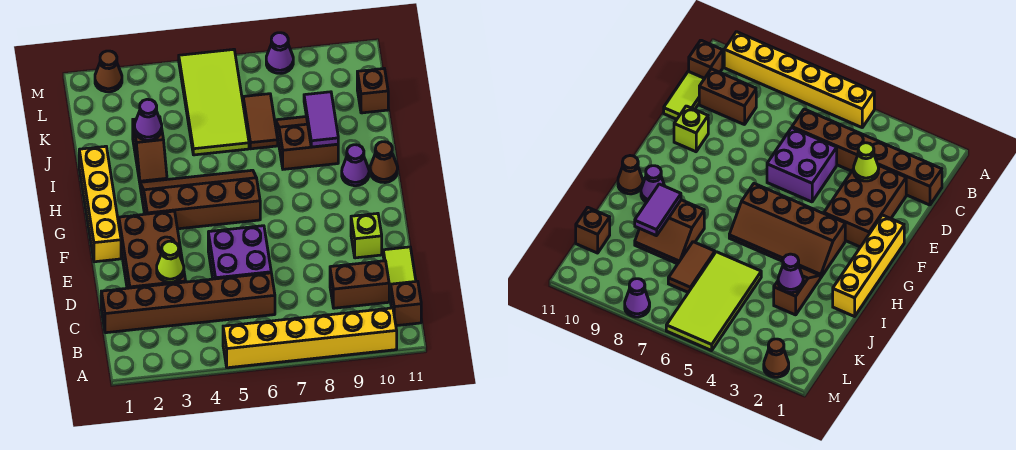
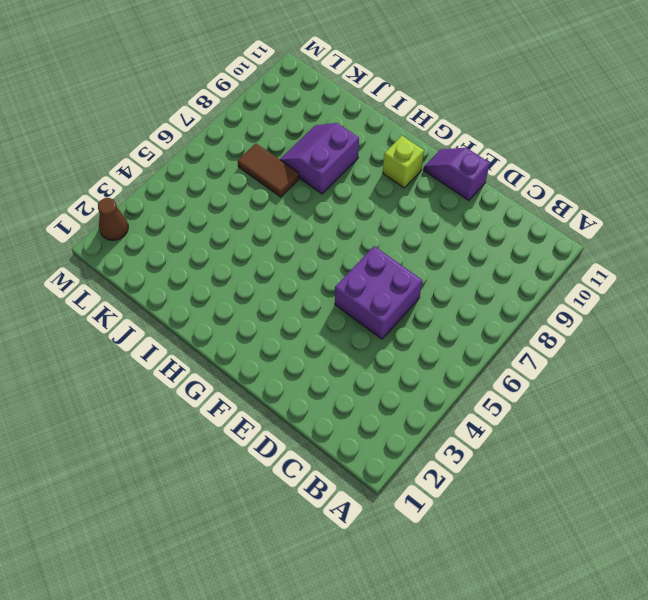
purple 1x2 slope [423,148,490,201] -> none
lime 1x1 brick [383,136,424,188] -> lime 1x1 brick moved to [351,213,382,258]
purple 2x2 slope [280,123,359,194] -> brown 2x2 slope [276,117,338,169]
none -> yellow 1x6 brick [223,308,397,368]
none -> brown 1x1 brick [391,281,421,326]
none -> brown 1x6 brick [101,273,275,333]

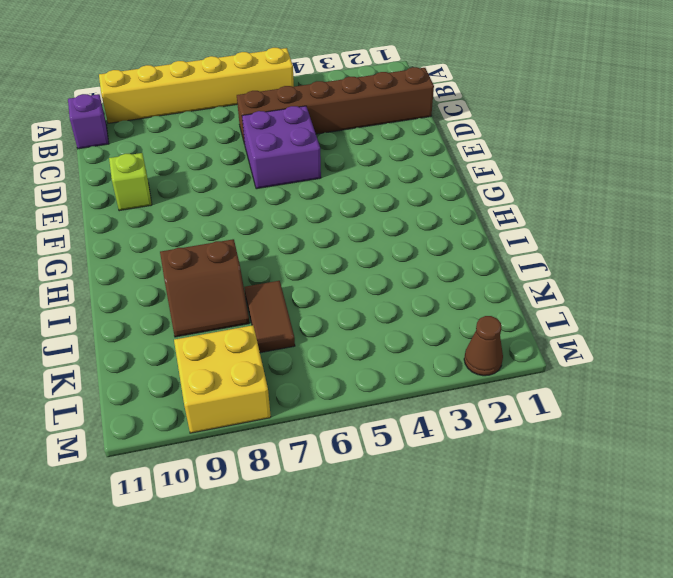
purple 1x1 brick [68,94,109,149] -> brown 1x1 brick [391,281,421,326]
yellow 2x2 brick [174,325,271,433] -> purple 1x1 cone [266,33,293,73]
none -> brown 1x2 brick [330,261,389,308]
none -> lime 1x2 tile [383,247,416,302]
none -> brown 2x3 brick [119,211,186,288]

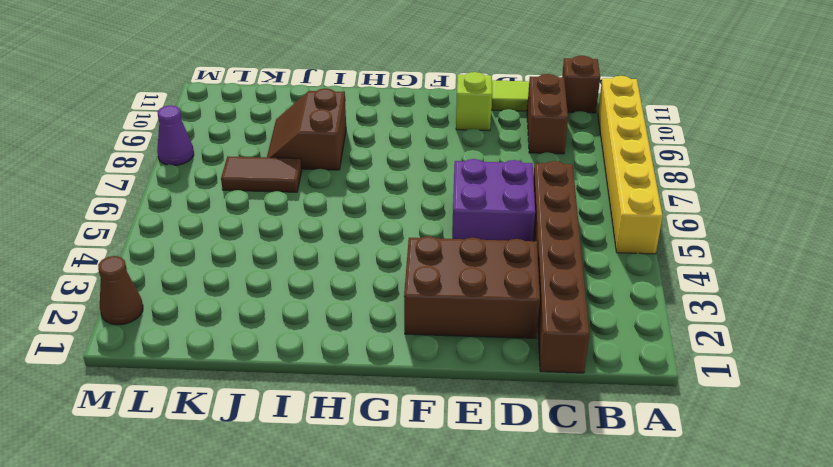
none -> yellow 1x4 brick [79,146,121,262]
none -> brown 2x4 slope [140,170,260,229]
none -> purple 1x1 cone [342,145,369,186]

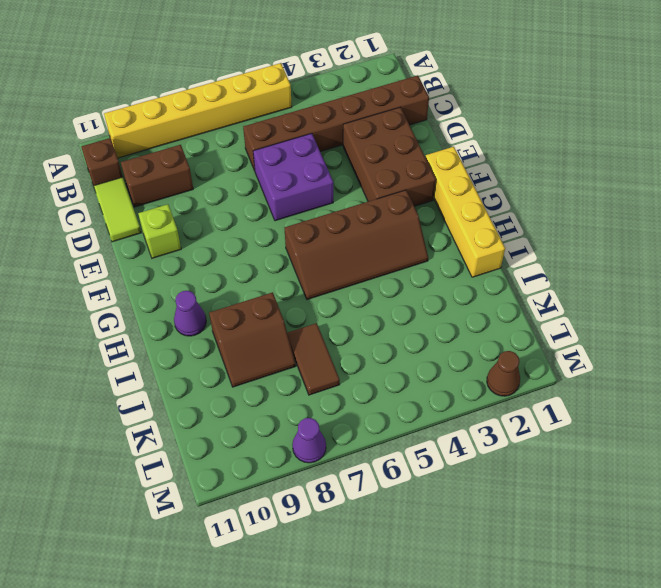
none -> brown 1x1 cone [370,142,398,183]
none -> brown 1x2 slope [133,117,167,182]
none -> lime 2x4 tile [179,49,249,155]

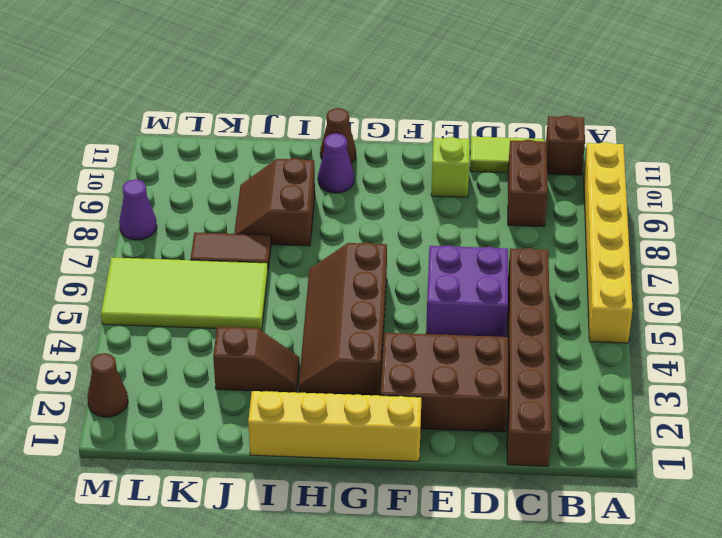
none -> brown 1x1 brick [357,69,388,113]
none -> lime 1x1 cone [157,241,184,282]
none -> purple 1x2 tile [304,92,338,147]

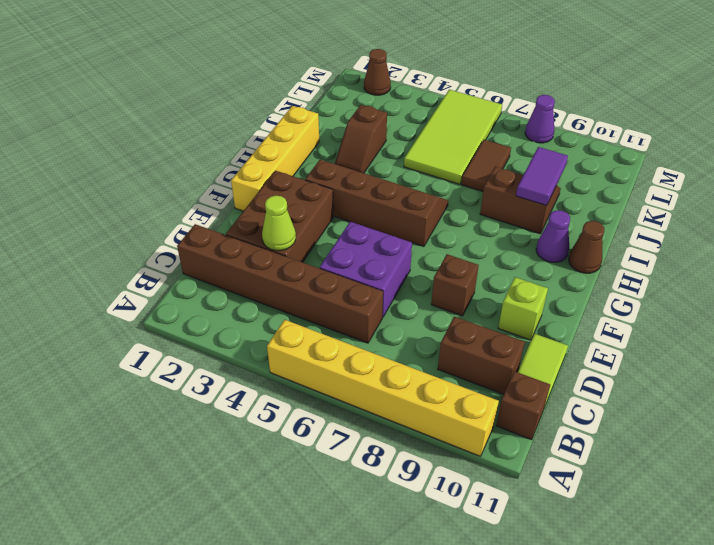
brown 1x1 brick [431,254,479,316] -> brown 1x1 brick moved to [357,69,388,113]
none -> purple 1x1 cone [134,99,162,140]

